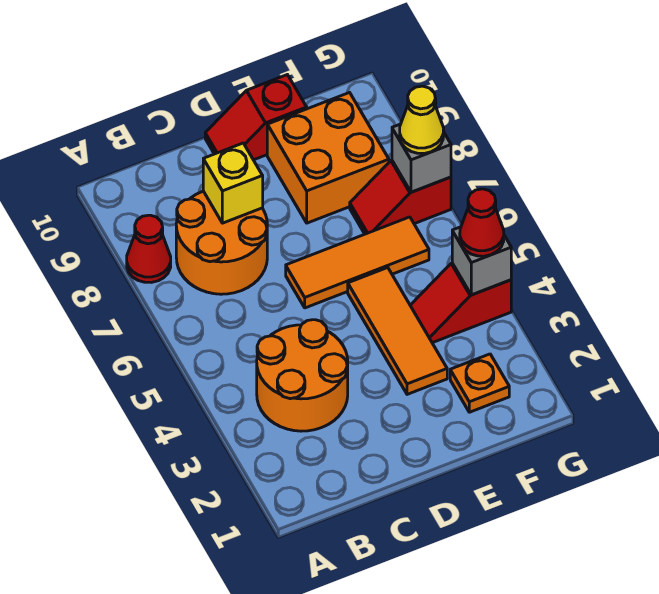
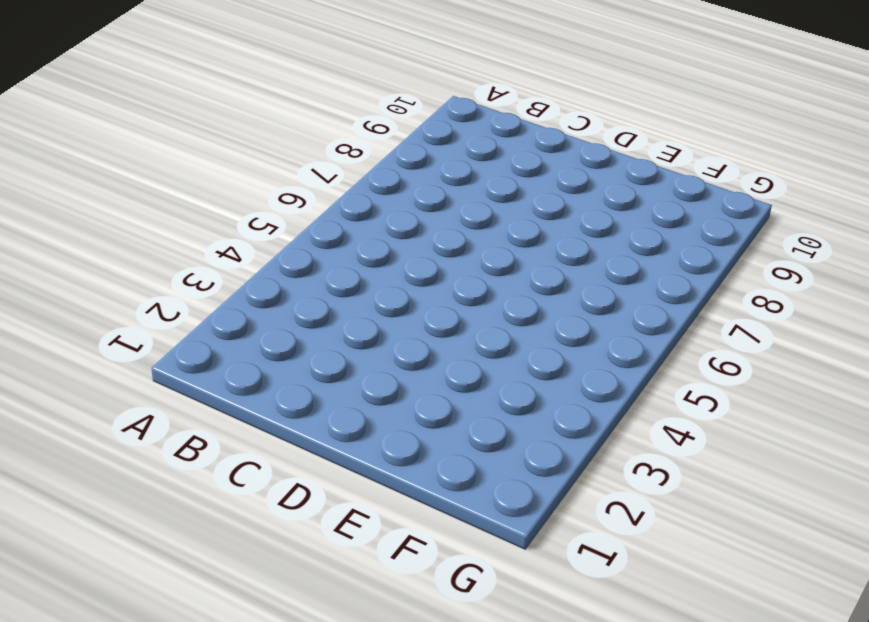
none -> red 1x1 cone [127,215,171,282]
none -> orange 2x2 round brick [257,320,348,431]
none -> orange 2x2 round brick [176,191,267,294]

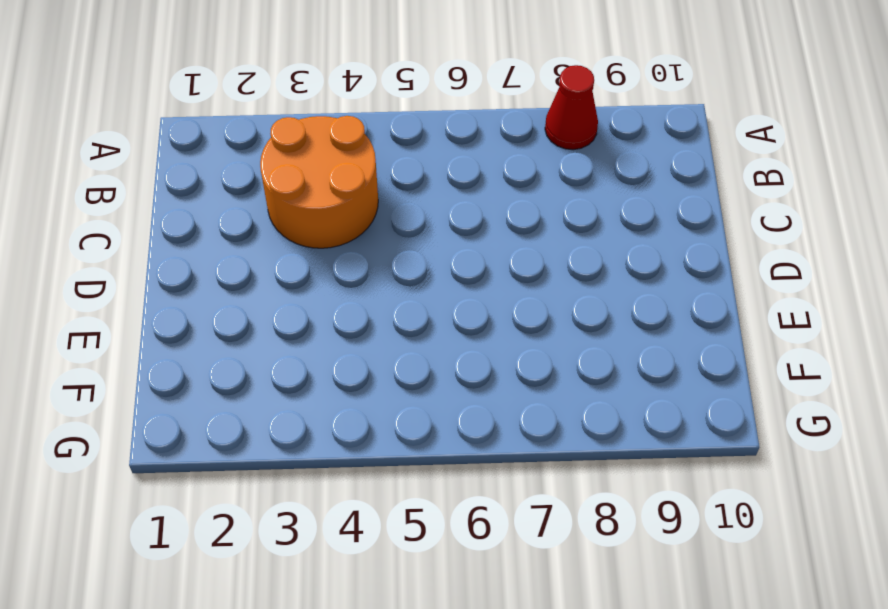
none -> orange 2x2 round brick [176,191,267,294]
none -> orange 1x3 tile [286,217,429,308]
none -> red 1x2 slope [205,75,307,160]

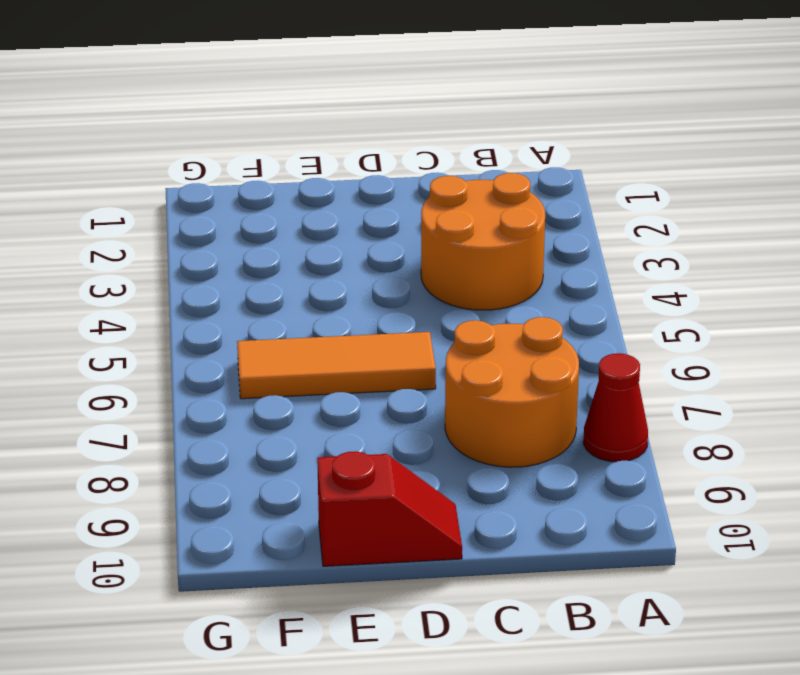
none -> orange 1x3 tile [348,268,447,394]
none -> orange 2x2 brick [267,93,389,223]
none -> orange 1x1 plate [450,354,509,412]

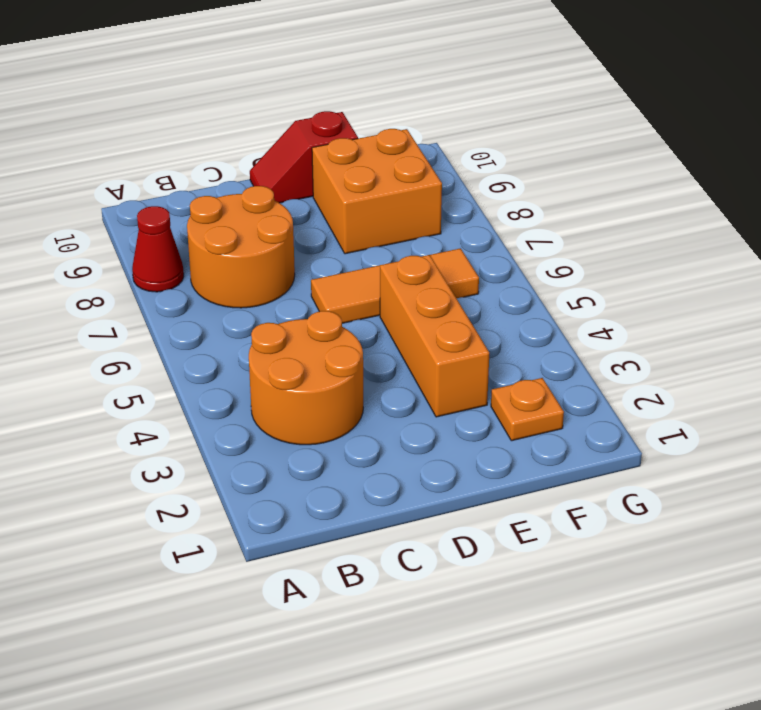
orange 1x3 brick [380,255,489,417] -> orange 1x3 tile [348,268,447,394]
none -> red 1x2 slope [410,263,511,343]
none -> red 1x2 slope [350,160,451,234]
none -> yellow 1x1 brick [203,143,263,223]

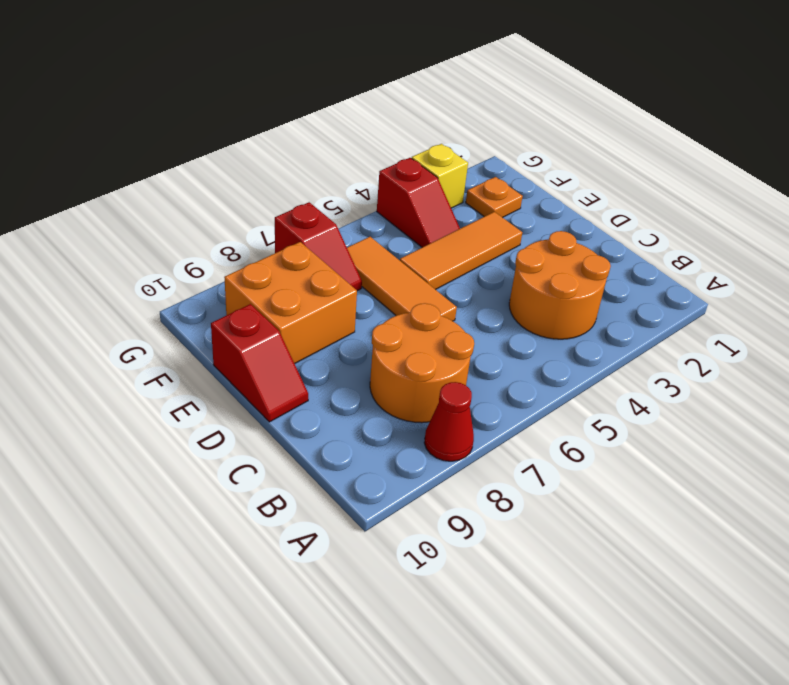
yellow 1x1 brick [412,144,468,208] -> yellow 1x1 brick moved to [203,143,263,223]
none -> grey 1x1 brick [452,227,511,295]
none -> grey 1x1 brick [392,124,451,192]
none -> red 1x1 cone [460,189,504,256]

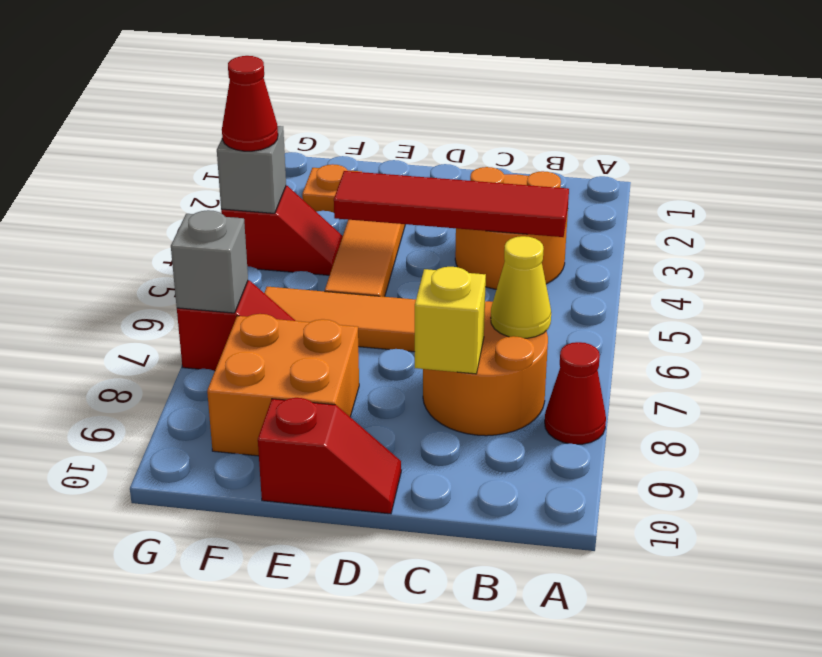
red 1x4 tile [334,171,569,237] -> none
yellow 1x1 cone [491,236,551,338] -> yellow 1x1 cone moved to [400,86,444,154]

